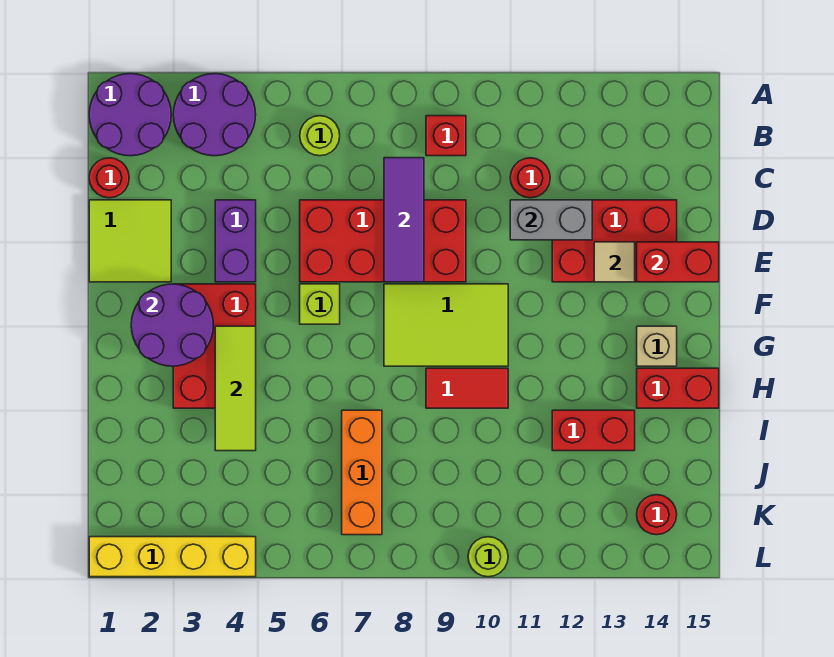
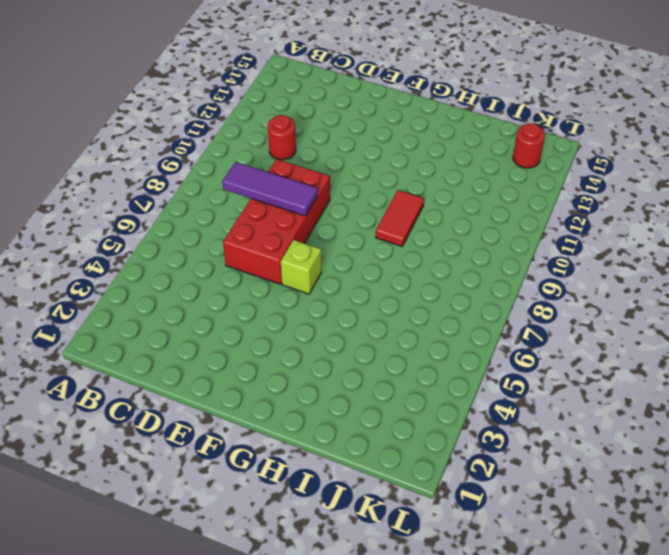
none -> purple 2x2 round brick [89,74,171,156]
none -> purple 2x2 round brick [173,74,256,156]
none -> lime 1x1 round brick [300,116,340,156]

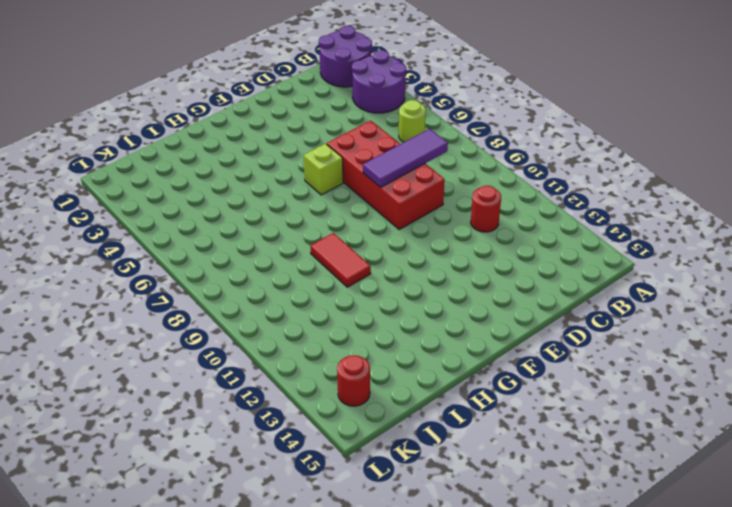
none -> red 1x1 brick [426,116,466,156]
none -> red 1x1 round brick [89,158,129,198]
none -> lime 2x2 tile [89,200,171,282]

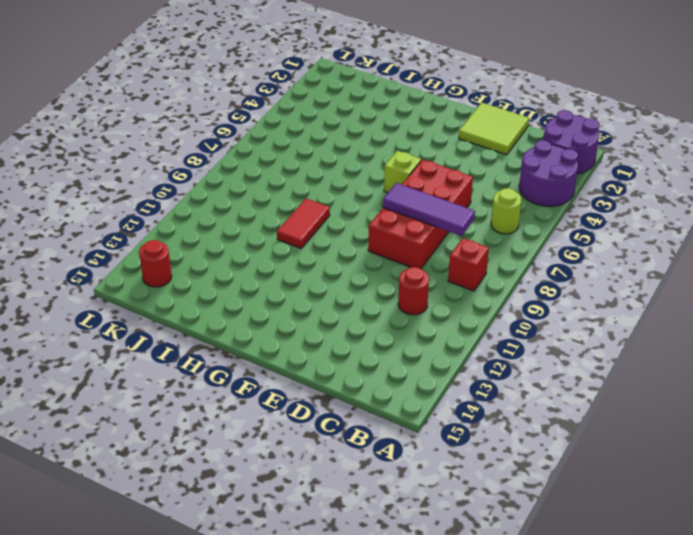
none -> red 1x1 round brick [89,158,129,198]
none -> purple 1x2 brick [215,200,256,282]
none -> red 2x3 brick [552,200,677,282]

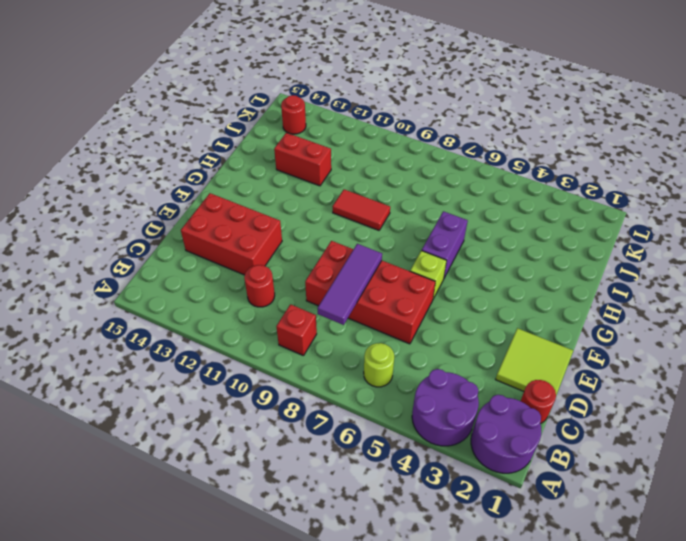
purple 1x2 brick [422,211,468,278] -> purple 1x2 brick moved to [215,200,256,282]
none -> red 2x3 brick [173,284,256,408]
none -> lime 2x3 tile [384,284,508,366]
none -> tan 1x1 brick [637,326,677,366]

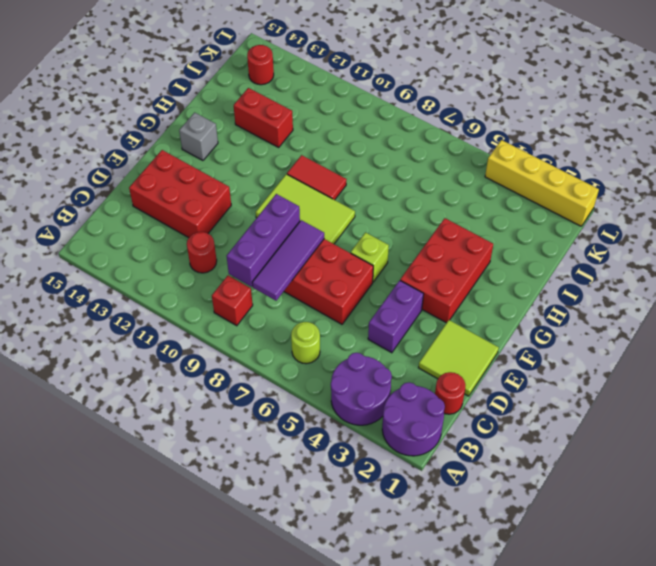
purple 1x3 brick [227,194,300,287] -> none
grey 1x1 brick [179,113,218,160] -> tan 1x1 brick [637,326,677,366]
none -> red 1x2 brick [637,368,719,408]
none -> orange 1x3 brick [342,410,382,535]
none -> lime 1x1 round brick [468,537,508,577]

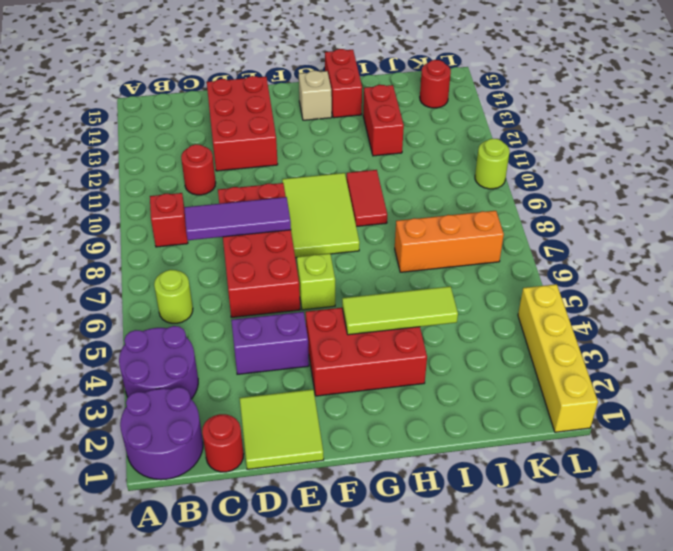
none -> grey 1x2 brick [510,200,592,240]
none -> tan 1x1 tile [594,242,635,282]
none -> red 1x2 brick [637,242,719,282]

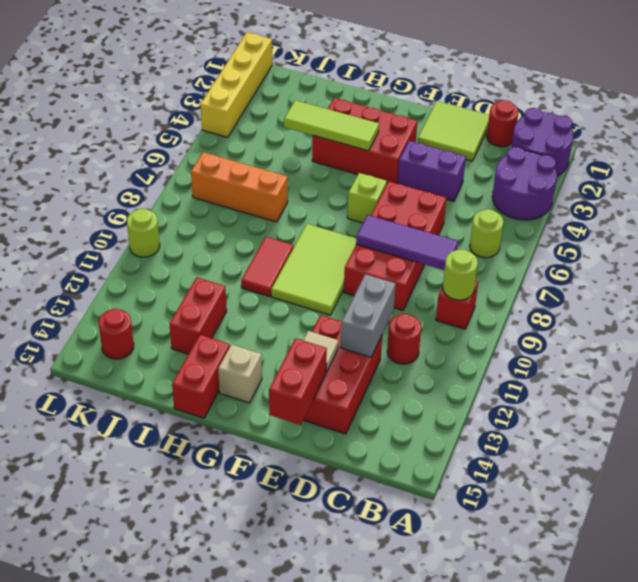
lime 1x1 round brick [443,249,478,300] -> none
none -> purple 2x2 round brick [131,284,213,366]

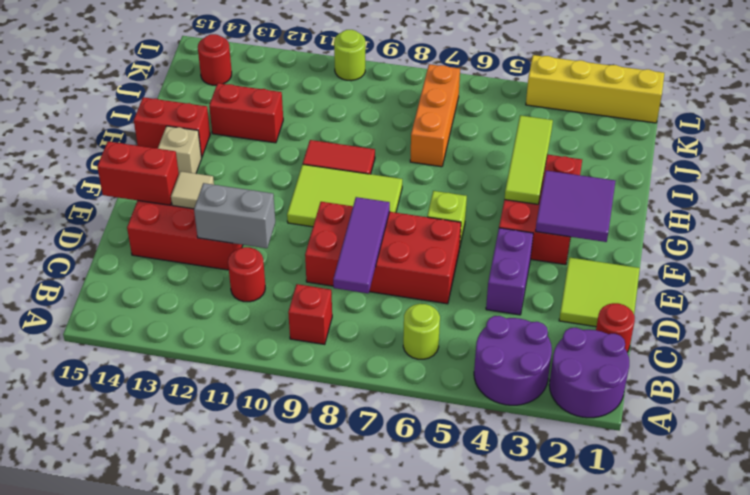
purple 2x2 tile [536,171,615,242] -> purple 2x2 round brick [131,284,213,366]

